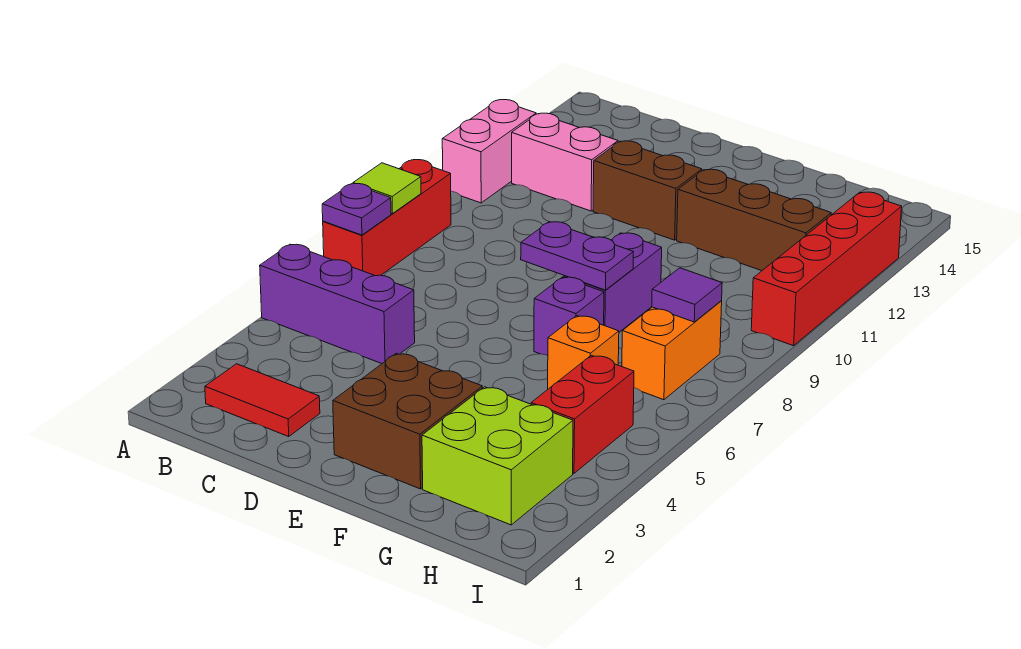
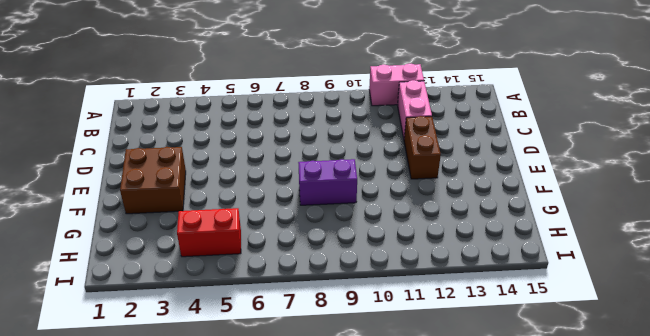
none -> purple 1x3 brick [260,244,415,364]
none -> red 1x3 brick [323,160,451,276]
none -> red 1x2 tile [205,364,320,436]

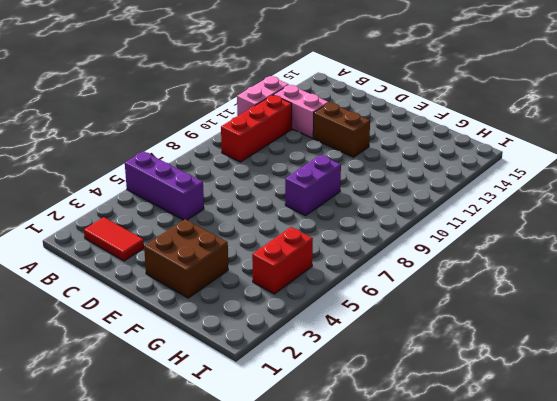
red 1x3 brick [221,95,292,162] -> red 1x3 brick moved to [323,160,451,276]
none -> purple 1x1 brick [534,277,604,356]
none -> brown 1x3 brick [677,169,831,271]
none -> lime 2x2 brick [422,387,573,525]

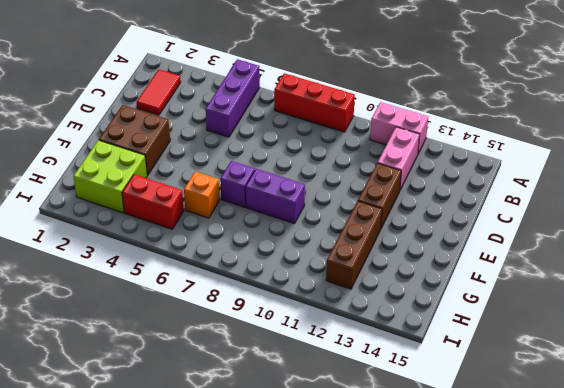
none -> orange 1x2 brick [622,301,722,400]
none -> red 1x4 brick [751,192,902,346]
none -> purple 1x1 plate [322,184,391,235]

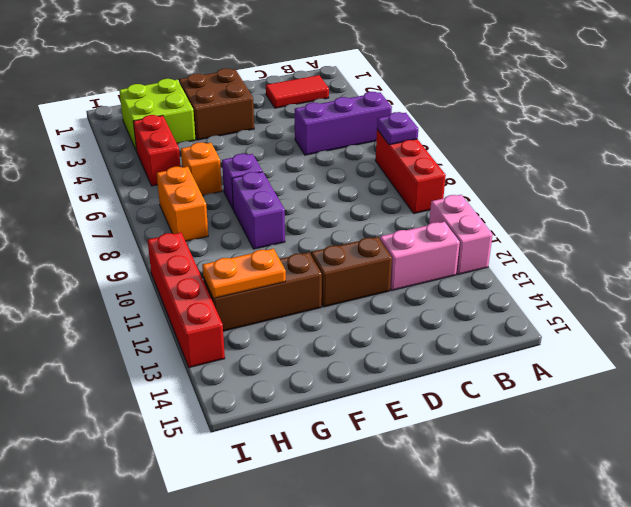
orange 1x2 plate [202,249,286,299] -> none
none -> lime 1x1 tile [353,163,421,214]
none -> purple 1x2 plate [521,222,633,290]
none -> purple 1x1 tile [652,268,722,322]

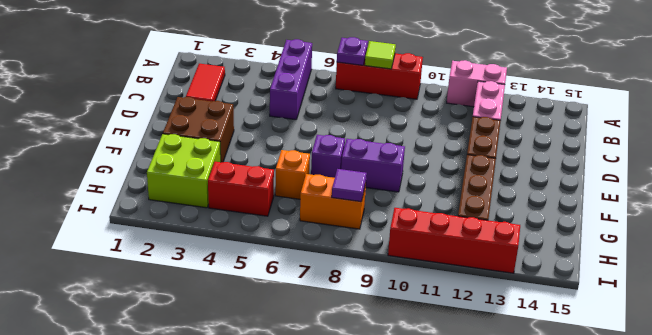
none -> purple 1x2 plate [521,222,633,290]

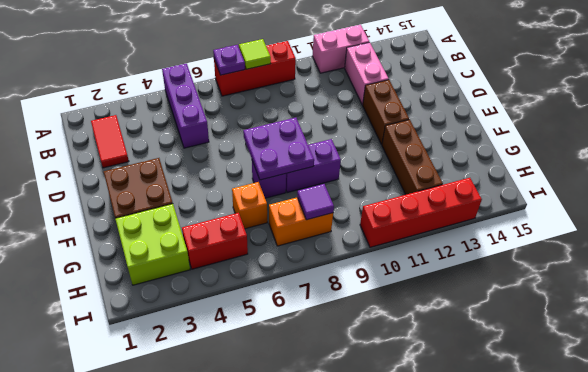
purple 2x2 plate [243,118,314,180] -> purple 1x2 plate [521,222,633,290]

